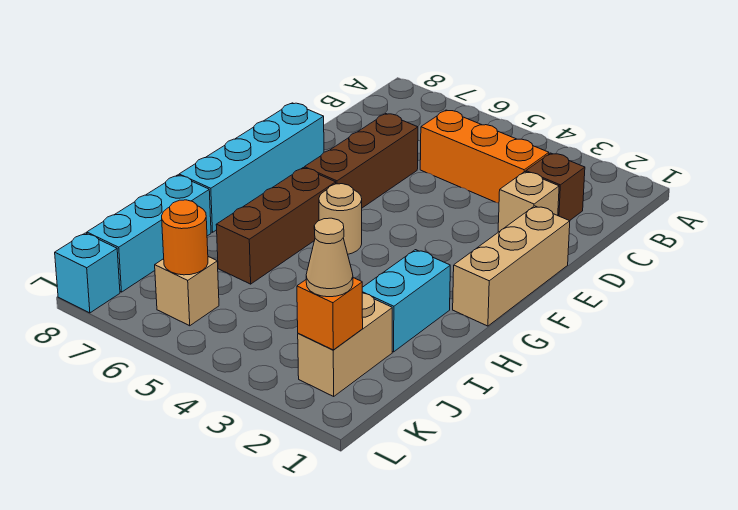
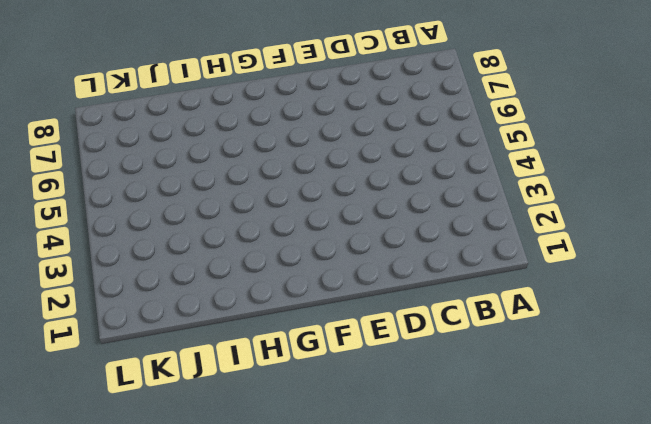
none -> brown 1x1 brick [526,153,585,221]
none -> orange 1x3 brick [420,110,549,203]
none -> tan 1x1 brick [498,172,559,232]

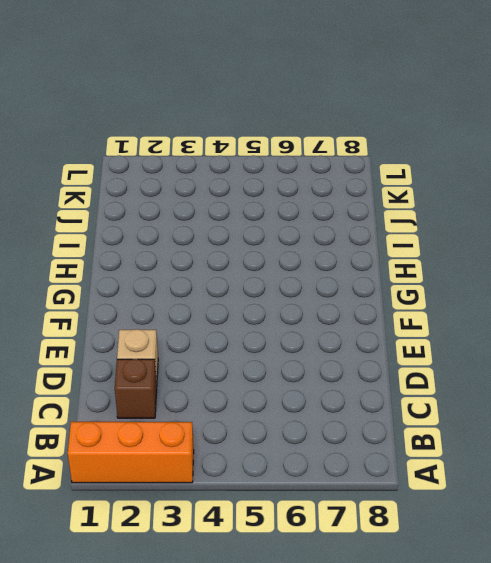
orange 1x3 brick [68,422,194,483] -> orange 1x3 brick moved to [420,110,549,203]
none -> brown 1x3 brick [304,114,418,208]
none -> tan 1x3 brick [453,206,570,326]
none -> cyan 1x4 brick [179,103,324,232]

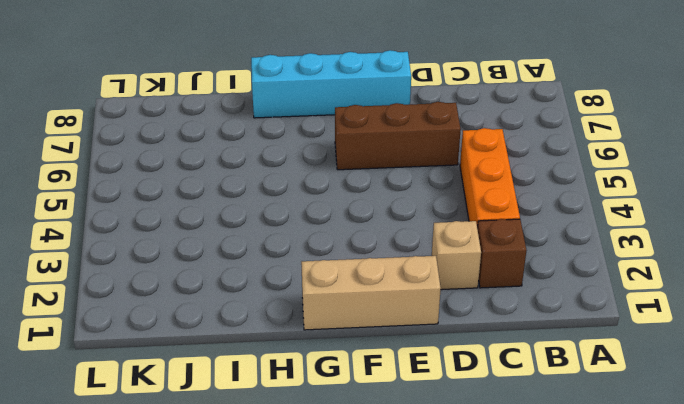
none -> tan 1x1 round brick [319,184,362,254]
none -> brown 1x3 brick [216,168,336,284]
none -> cyan 1x2 brick [362,250,450,352]

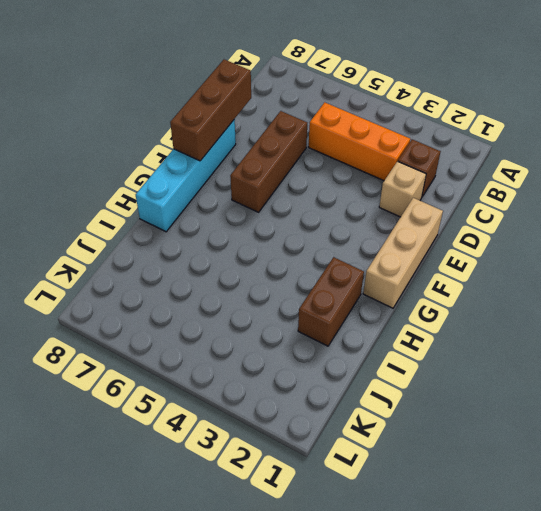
brown 1x3 brick [170,59,251,161] -> brown 1x3 brick moved to [216,168,336,284]
brown 1x2 brick [298,257,364,346] -> cyan 1x2 brick [362,250,450,352]
none -> tan 1x1 round brick [319,184,362,254]
none -> cyan 1x3 brick [87,175,211,292]
none -> tan 1x2 brick [298,293,392,396]

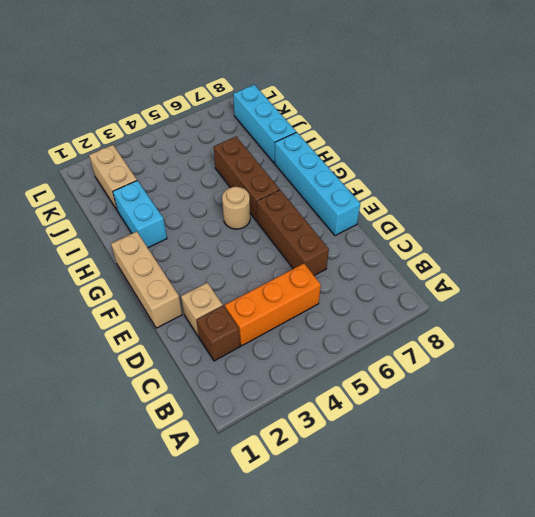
none -> tan 1x1 brick [155,257,219,326]
none -> cyan 1x1 brick [55,233,120,313]
none -> orange 1x1 brick [297,278,363,350]

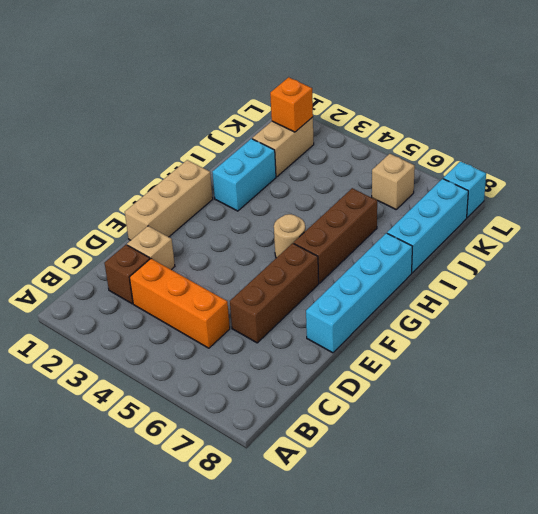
none -> orange 1x1 round brick [162,200,208,275]
none -> tan 1x1 cone [306,218,353,297]

